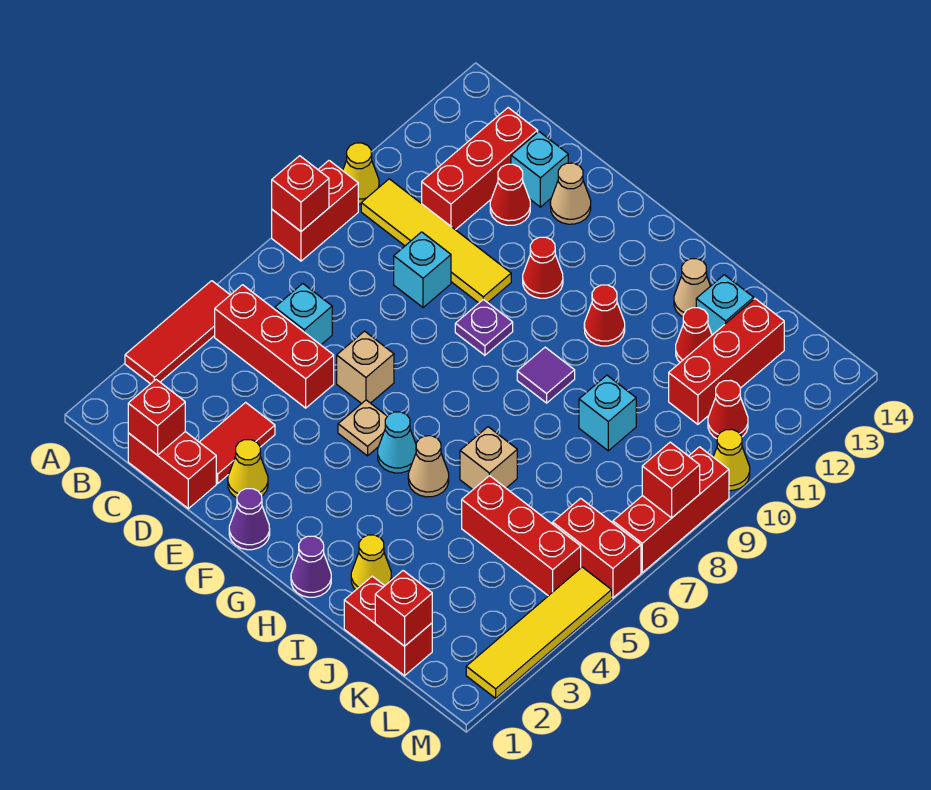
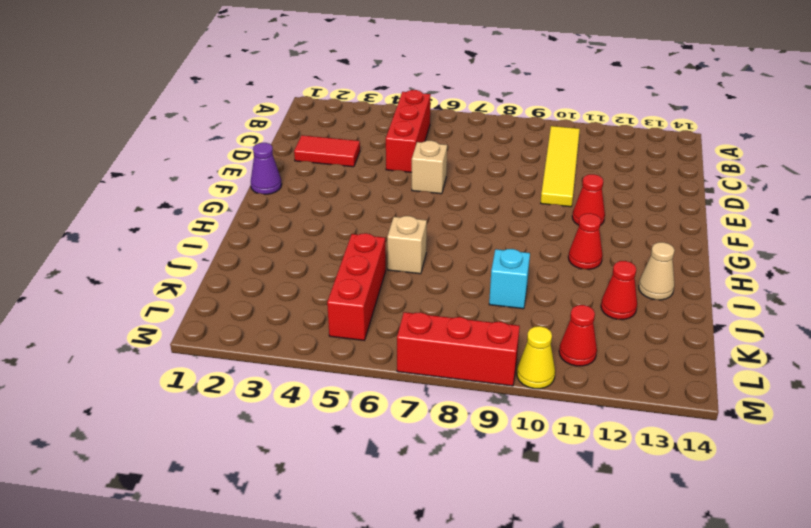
none -> red 1x3 tile [125,281,230,384]
none -> red 1x2 brick [272,161,358,261]
none -> yellow 1x1 cone [343,143,379,204]
none -> red 1x2 brick [128,432,216,509]

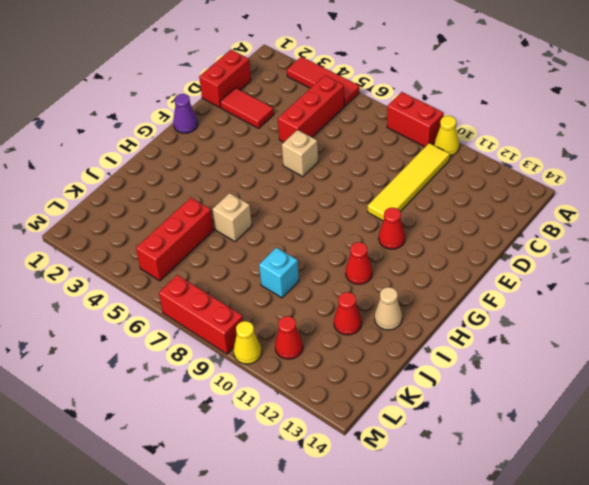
none -> cyan 1x1 brick [275,284,332,345]
none -> red 1x3 brick [422,108,538,230]
none -> cyan 1x1 brick [394,232,451,308]
none -> red 1x1 cone [490,164,530,225]

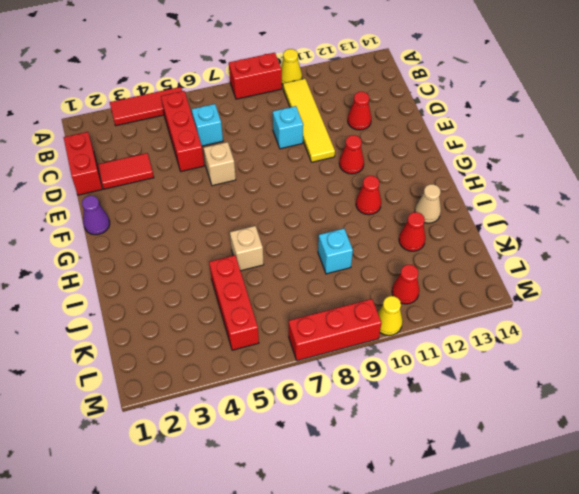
none -> red 1x3 brick [422,108,538,230]
none -> cyan 1x1 brick [511,132,568,207]
none -> yellow 1x1 cone [228,440,268,498]
none -> tan 1x1 cone [550,163,591,224]

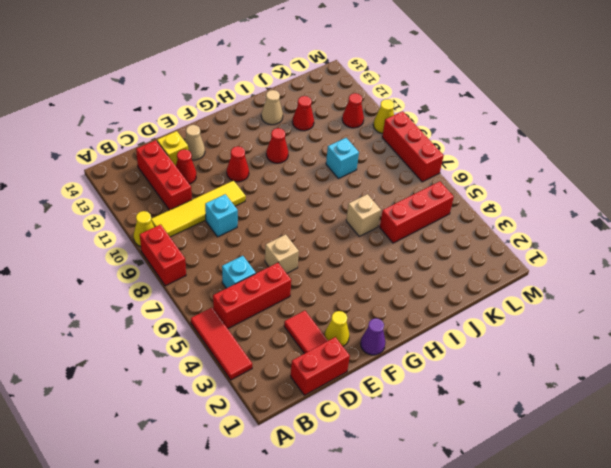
yellow 1x1 brick [157,131,188,166] -> cyan 1x1 brick [511,132,568,207]
none -> tan 1x1 plate [338,400,387,456]
none -> purple 1x1 plate [455,299,513,355]
none -> cyan 1x1 cone [378,412,416,473]
none -> purple 1x1 cone [291,536,331,597]

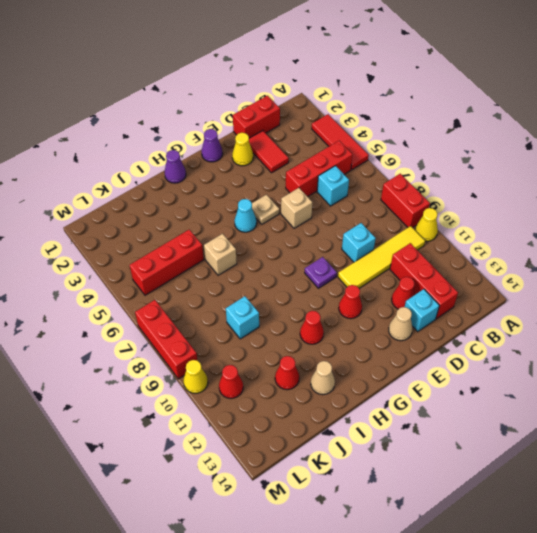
none -> tan 1x1 cone [408,436,449,497]
none -> purple 1x1 tile [517,347,575,403]
none -> yellow 1x1 cone [351,535,392,590]
none -> red 1x2 brick [344,576,432,676]

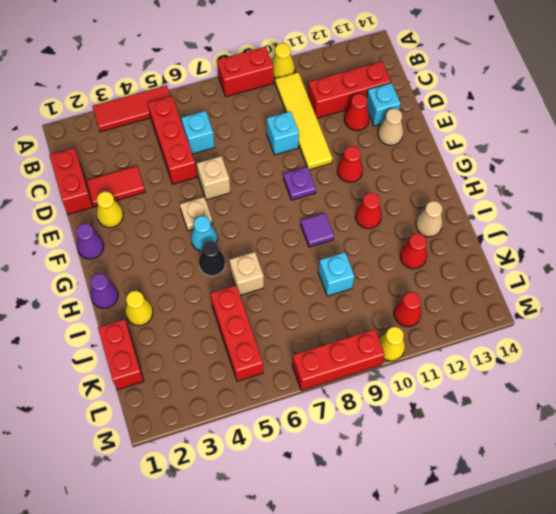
black 1x1 cone [199,241,225,276] -> tan 1x1 cone [408,436,449,497]
none -> cyan 1x1 brick [696,275,754,335]
none -> red 1x3 brick [669,299,784,424]
none -> red 1x2 brick [553,498,641,598]
none -> yellow 1x4 tile [466,567,612,698]

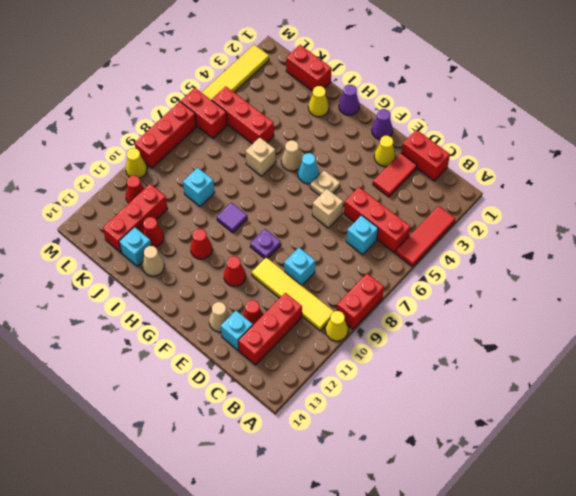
none -> red 1x1 brick [272,156,329,231]
none -> red 1x1 brick [128,380,185,455]
none -> red 1x1 brick [375,571,432,646]
none -> red 1x1 brick [642,442,700,518]

